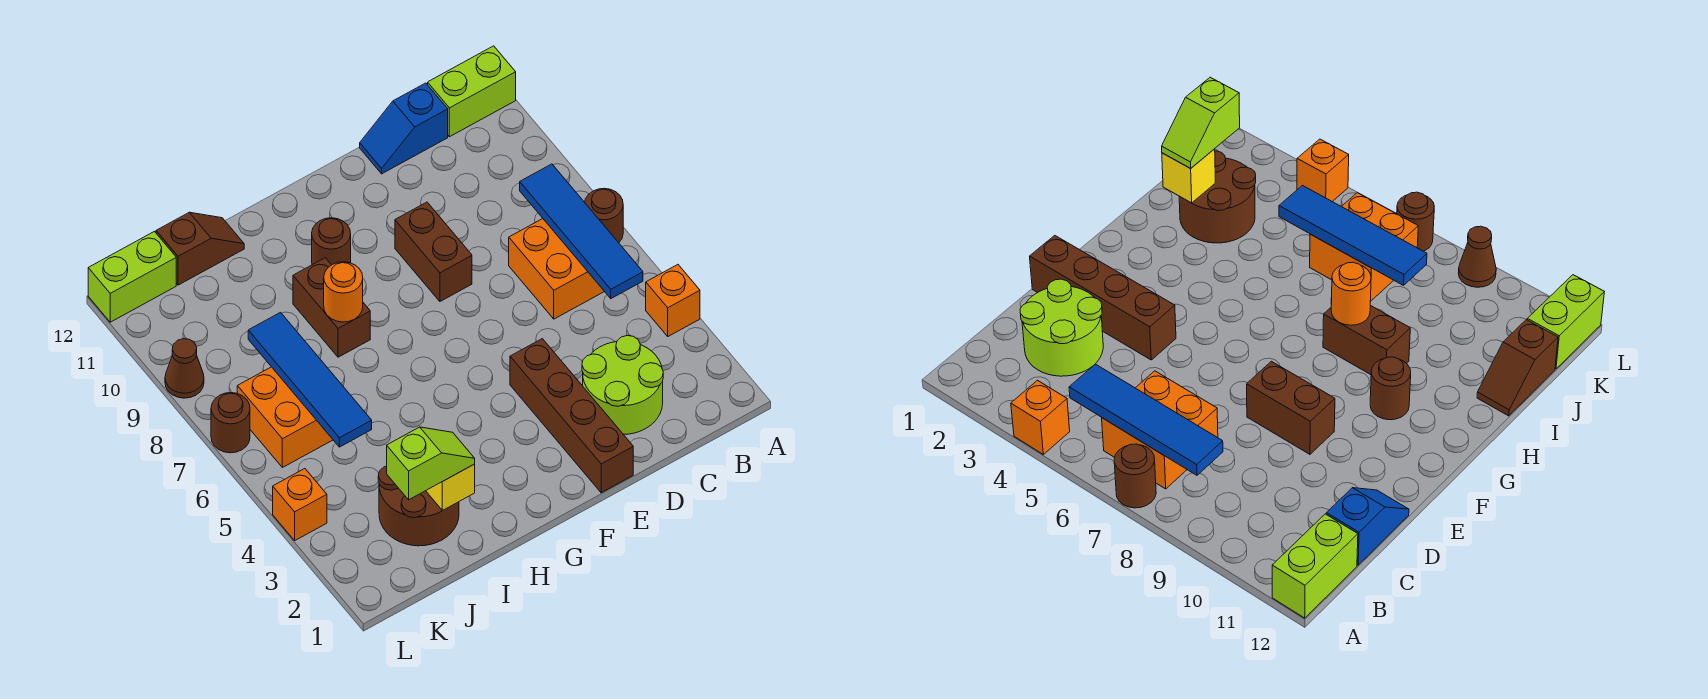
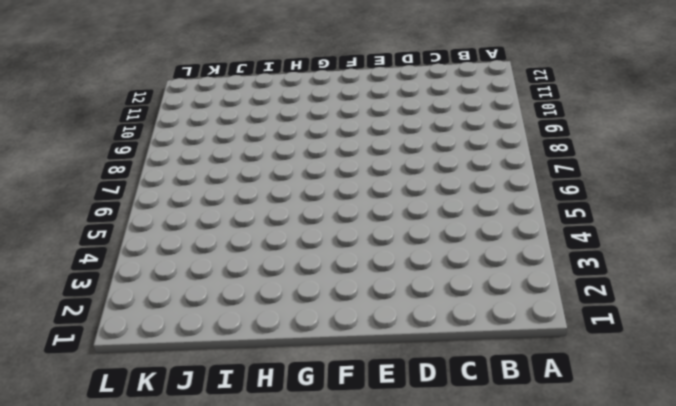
none -> orange 1x1 brick [646,265,700,336]
none -> brown 1x1 round brick [585,188,623,243]
none -> lime 1x2 brick [428,46,516,137]

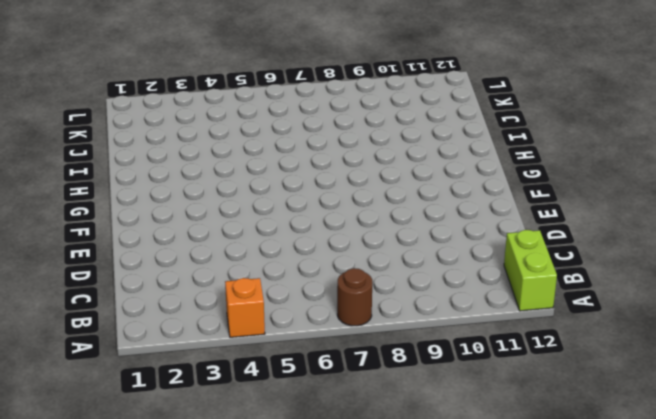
none -> orange 2x2 brick [509,219,604,319]
none -> lime 2x2 round brick [582,336,663,434]
none -> blue 1x2 slope [360,83,448,174]

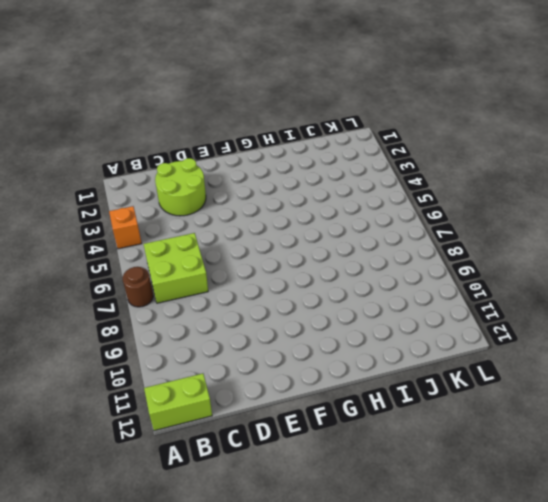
lime 2x2 brick [144,233,208,303] -> orange 2x2 brick [509,219,604,319]
none -> blue 1x2 slope [360,83,448,174]
none -> brown 1x4 brick [510,339,633,493]
none -> brown 1x2 brick [395,202,472,301]

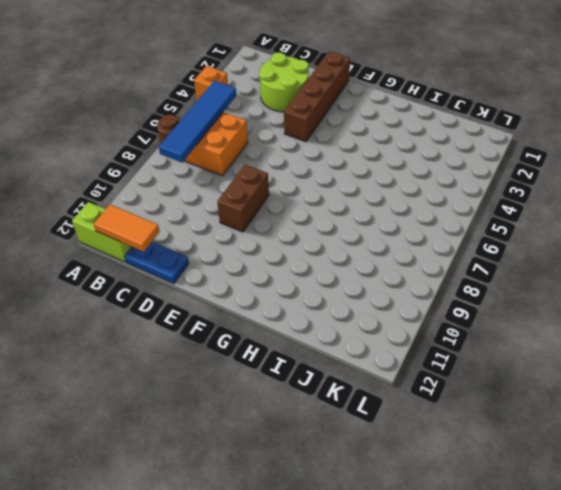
orange 1x2 tile [94,204,160,252] -> none
blue 1x2 plate [124,242,189,284] -> blue 1x2 slope [360,83,448,174]
none -> brown 1x1 round brick [312,218,351,265]
none -> brown 1x2 brick [293,258,370,357]
none -> brown 2x2 round brick [378,466,459,546]

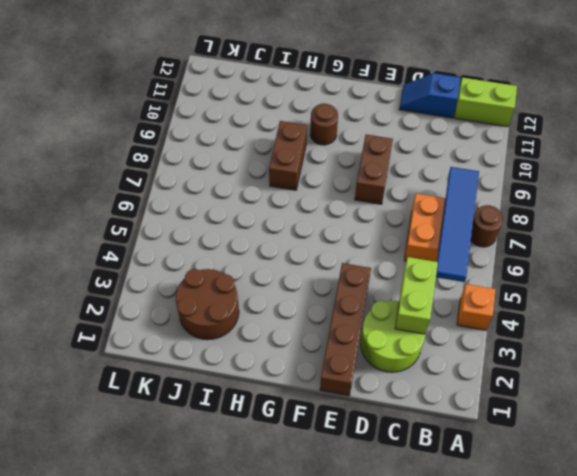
lime 1x2 brick [395,257,438,334] -> lime 1x2 brick turned to [88,232,176,322]
none -> brown 1x2 slope [156,212,244,285]
none -> orange 2x2 brick [237,367,333,468]
none -> orange 1x1 brick [273,469,327,540]

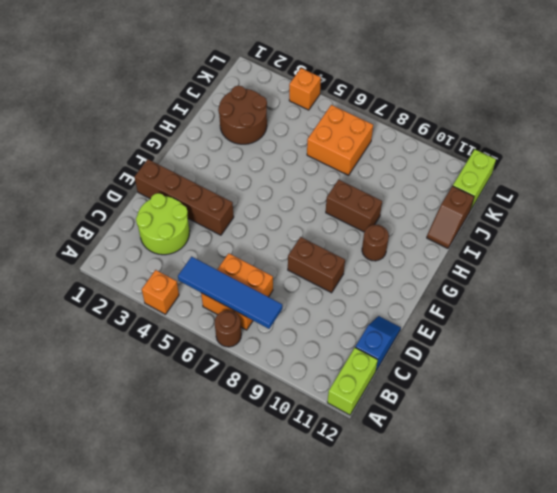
none -> brown 1x1 round brick [211,393,250,453]
none -> brown 1x1 cone [165,339,204,398]
none -> orange 1x1 round brick [324,262,363,322]

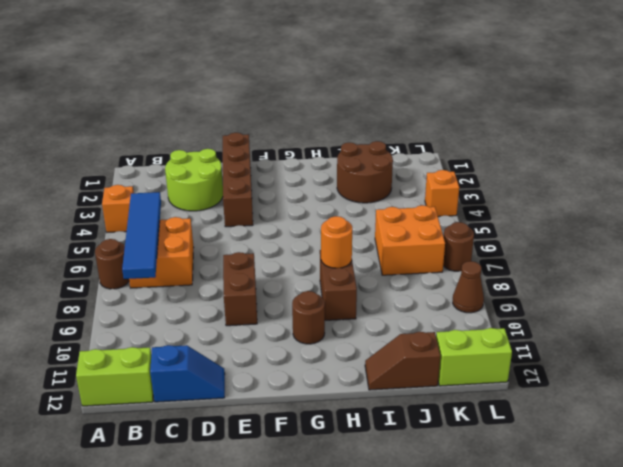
none -> yellow 1x1 brick [426,464,475,510]
none -> blue 1x4 tile [248,313,372,447]
none -> lime 1x2 slope [387,427,475,500]

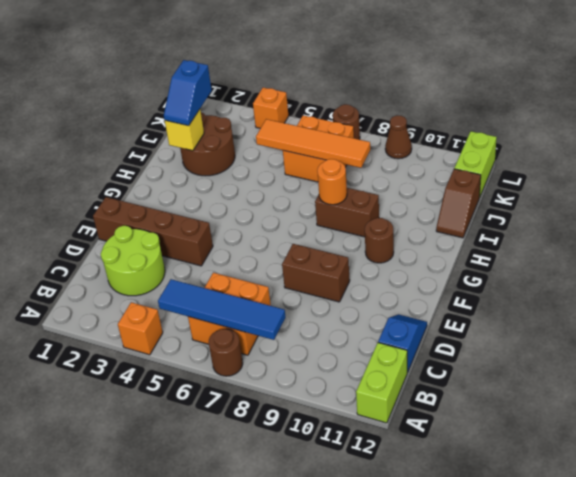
blue 1x2 slope [164,60,212,126] -> lime 1x2 slope [387,427,475,500]
orange 1x4 tile [256,119,370,168] -> blue 1x4 tile [248,313,372,447]

